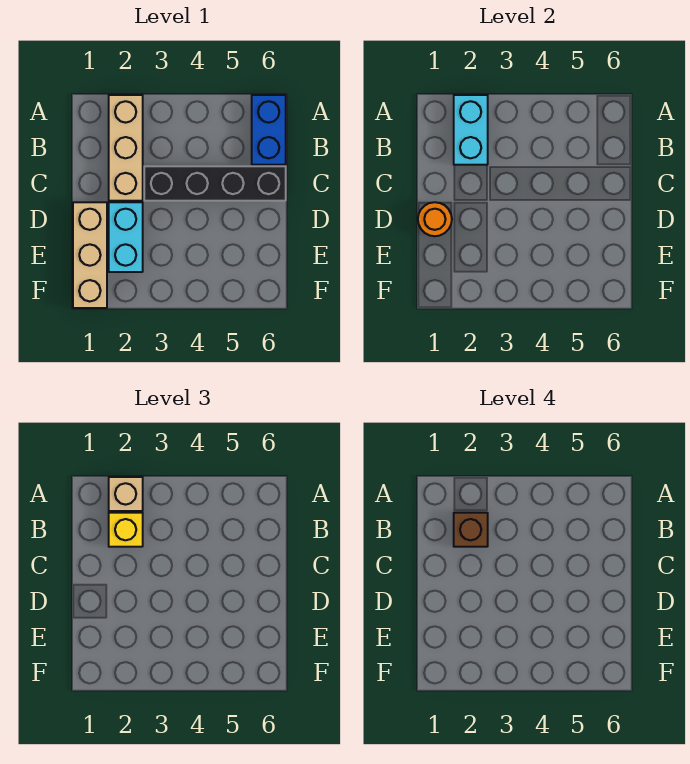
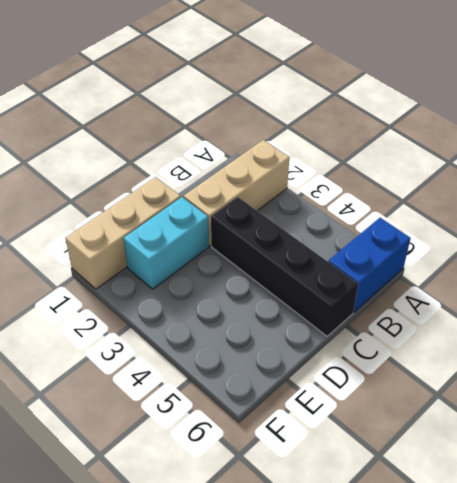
none -> cyan 1x2 brick [454,95,488,165]
none -> orange 1x1 round brick [418,202,452,236]

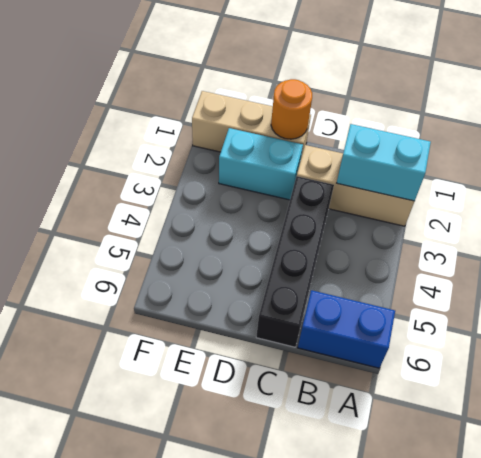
none -> tan 1x1 brick [109,477,143,511]
none -> yellow 1x1 brick [109,513,143,547]

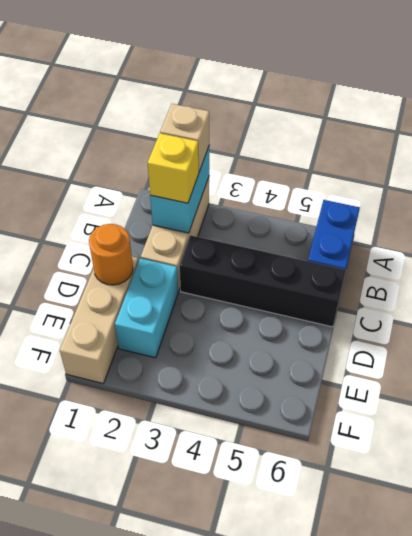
none -> brown 1x1 brick [454,513,488,547]

